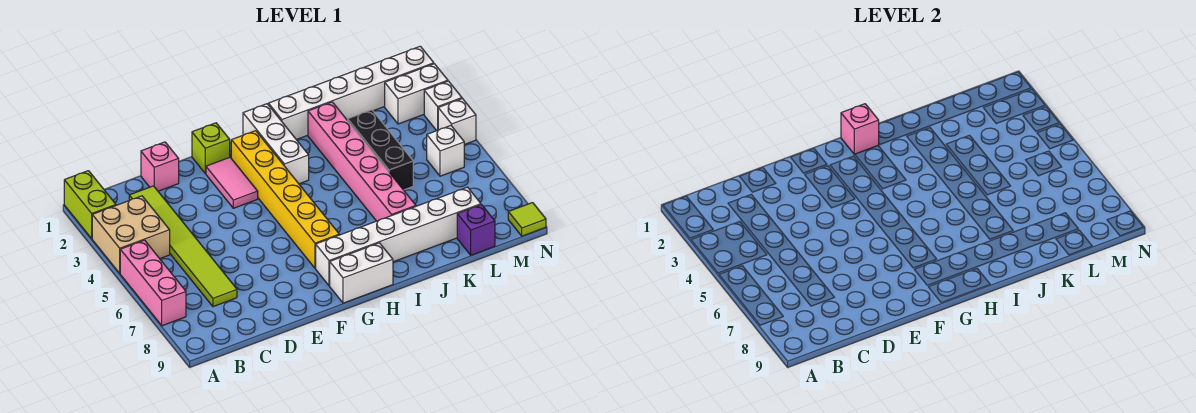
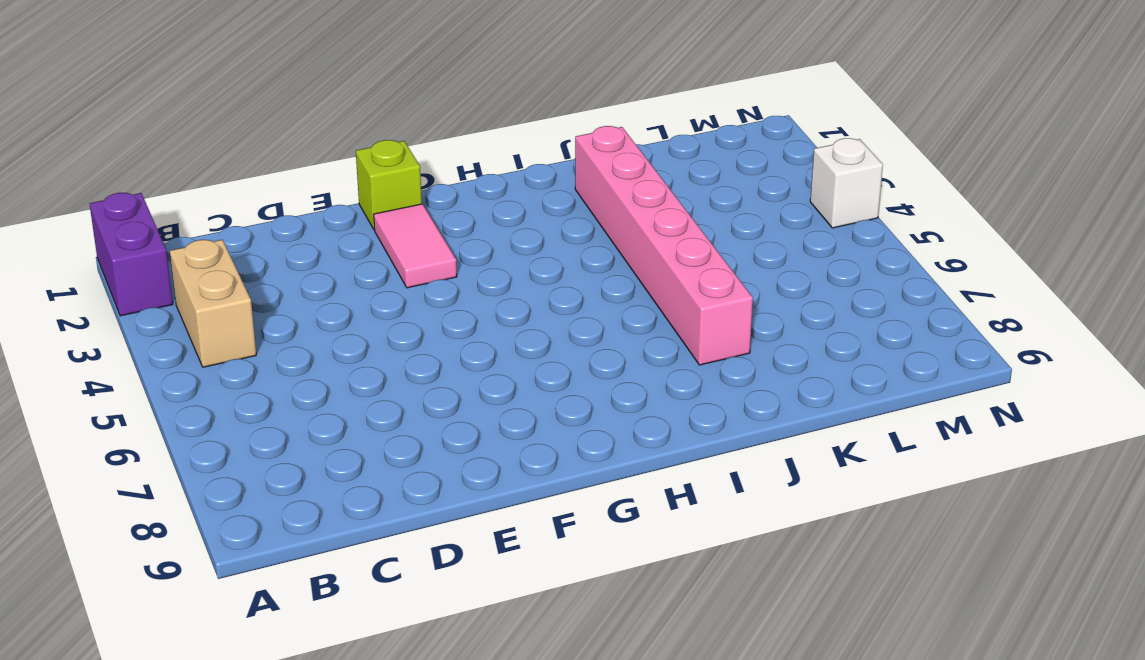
purple 1x2 brick [90,193,173,316] -> lime 1x2 brick [64,171,116,239]
tan 1x2 brick [170,240,256,367] -> tan 2x2 brick [92,196,170,273]
none -> pink 1x3 brick [120,240,186,326]
none -> lime 1x6 tile [129,186,237,307]
none -> pink 1x1 brick [141,142,179,191]

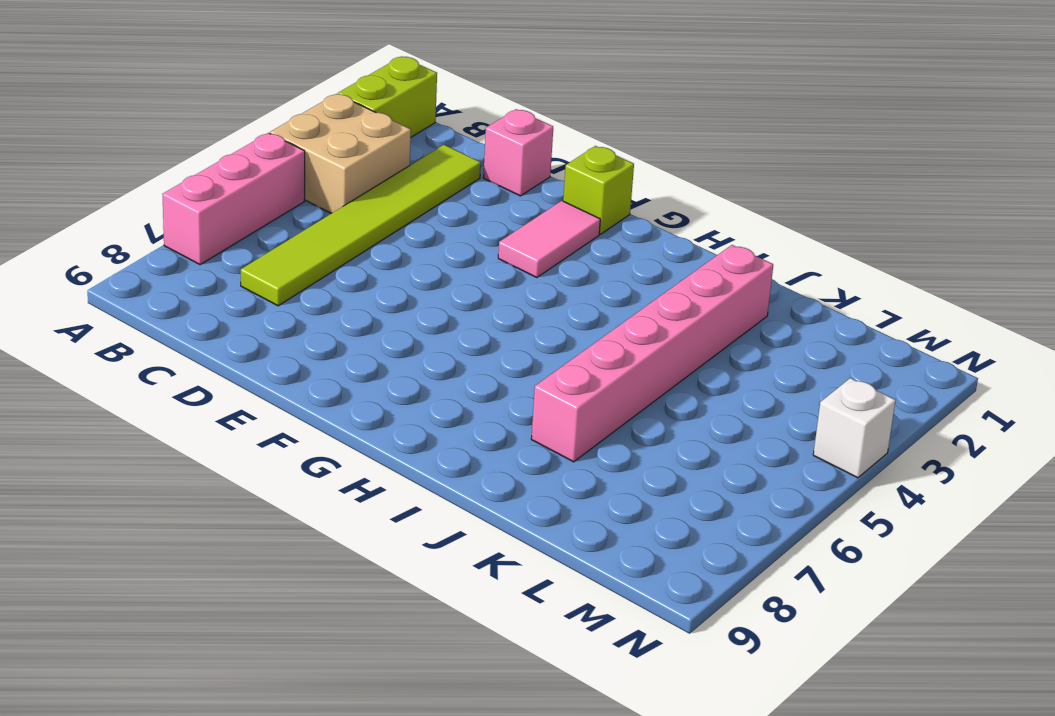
none -> yellow 1x6 brick [231,131,339,268]
none -> white 1x6 brick [316,187,481,286]
none -> white 1x2 brick [330,243,393,303]

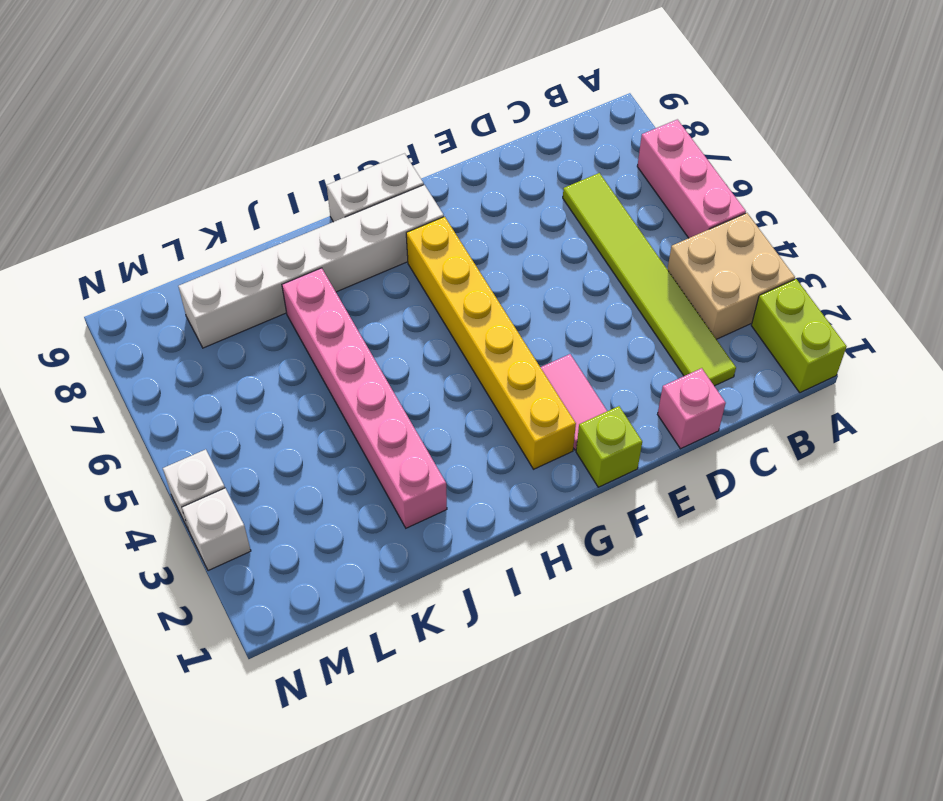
none -> white 1x3 brick [243,104,309,184]
none -> white 1x6 brick [268,46,434,140]
none -> black 1x3 brick [347,110,413,190]

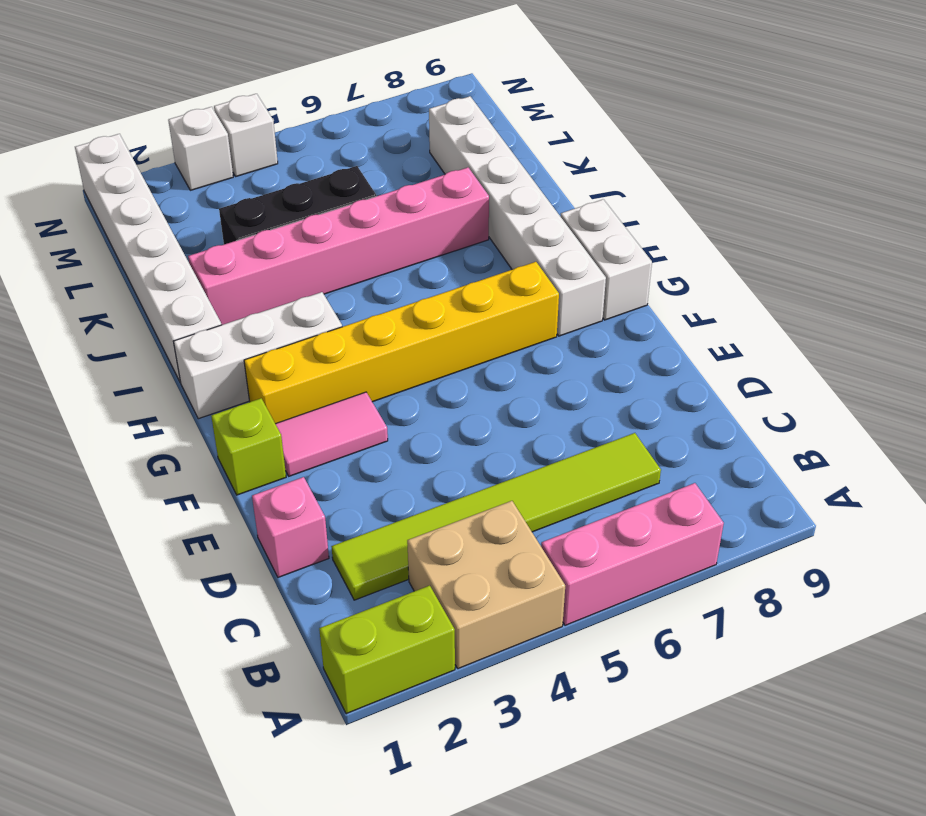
none -> purple 1x1 brick [457,205,495,255]
none -> white 1x2 brick [385,64,448,124]
none -> white 1x1 brick [427,126,464,176]

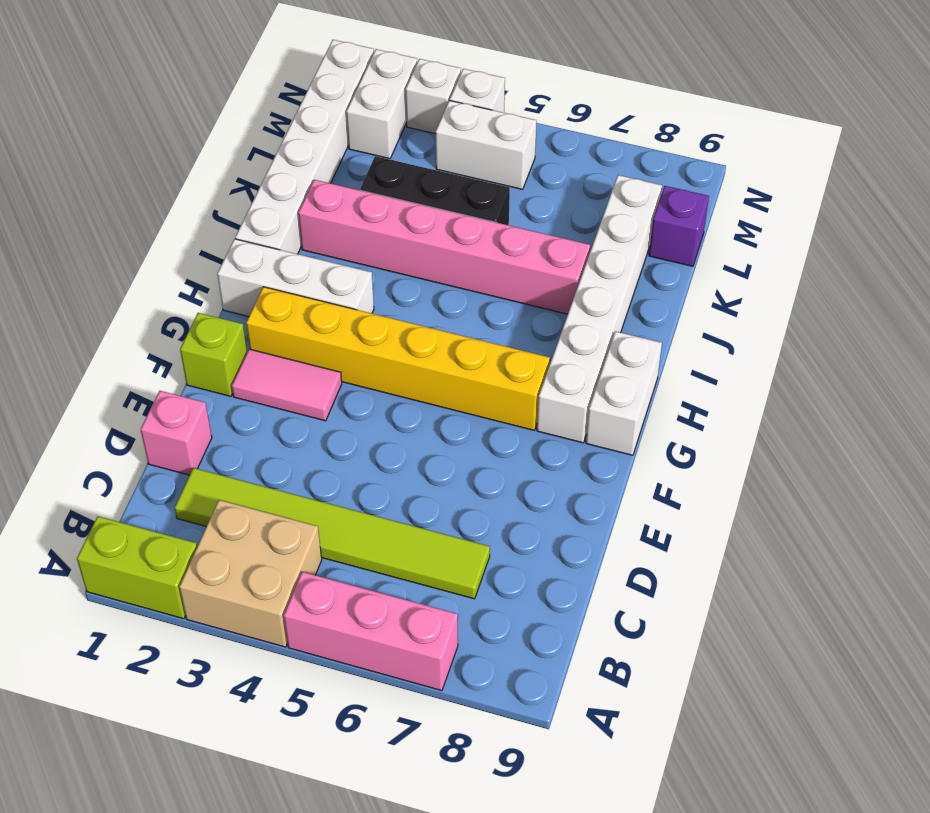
white 1x2 brick [436,100,537,189] -> white 1x1 brick [427,126,464,176]
none -> lime 1x1 tile [508,203,546,236]
none -> pink 1x1 brick [841,104,879,154]

